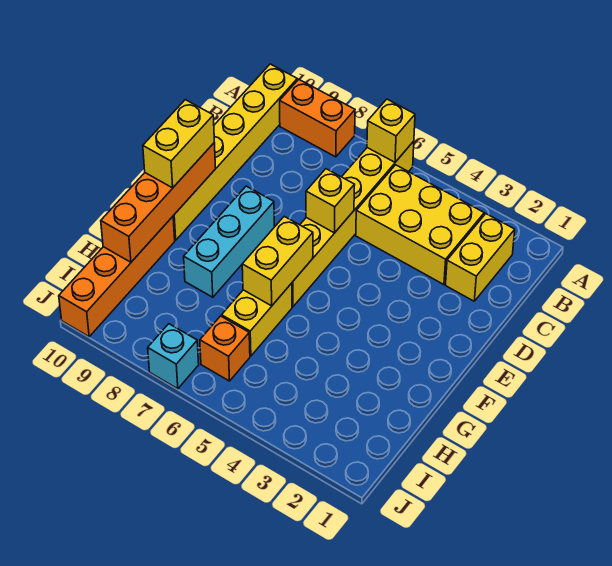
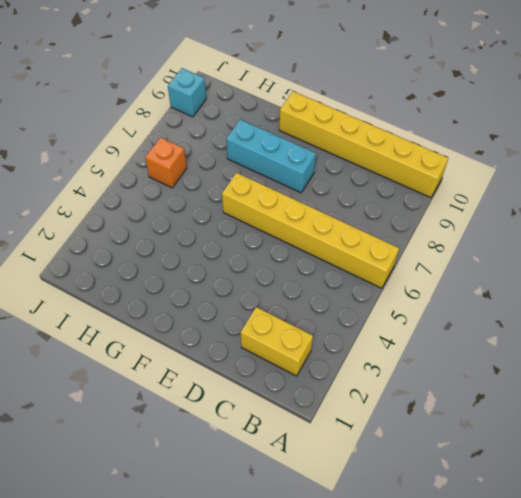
cyan 1x1 brick [168,68,206,117] -> cyan 1x1 brick moved to [148,324,199,389]
none -> orange 1x2 brick [280,80,355,157]
none -> yellow 2x3 brick [356,165,484,285]
none -> yellow 1x2 brick [222,283,292,356]

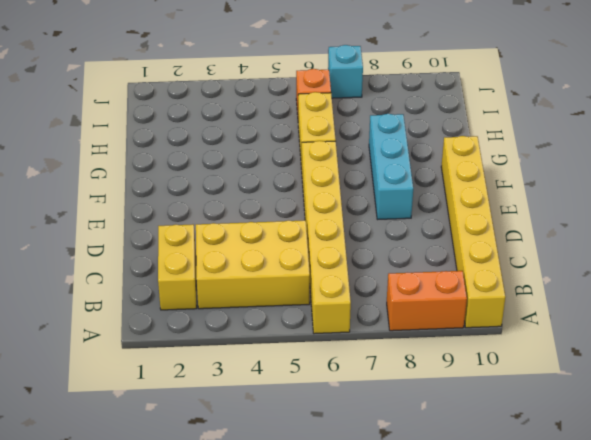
none -> orange 1x4 brick [59,217,175,337]
none -> yellow 1x1 brick [367,99,415,162]
none -> yellow 1x1 brick [306,169,355,233]

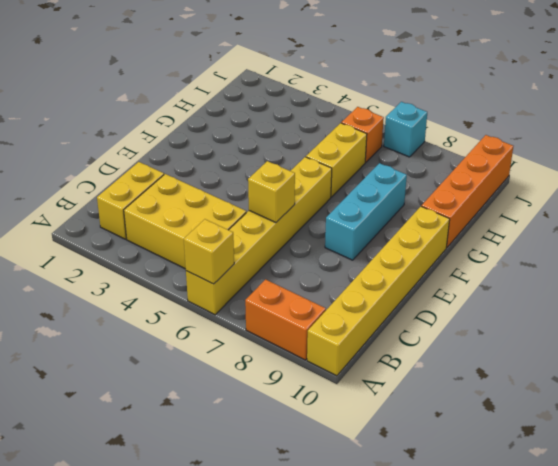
none -> orange 1x4 brick [101,143,216,262]
none -> yellow 1x2 brick [242,216,313,306]
none -> yellow 1x2 brick [143,100,214,188]

